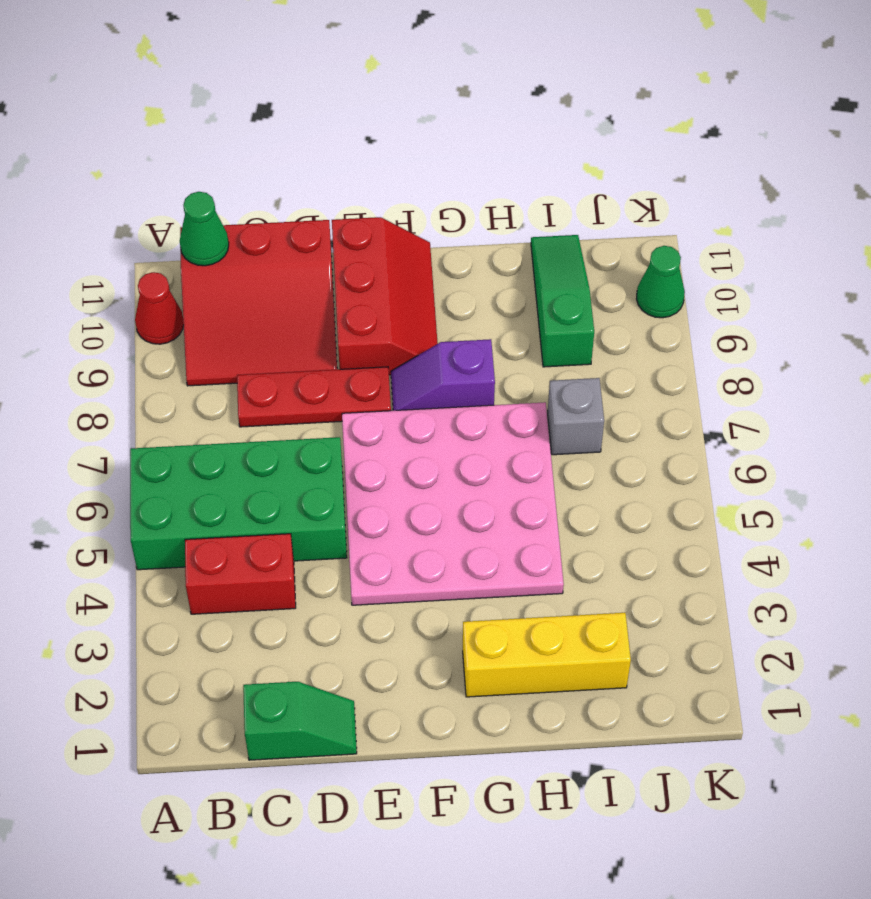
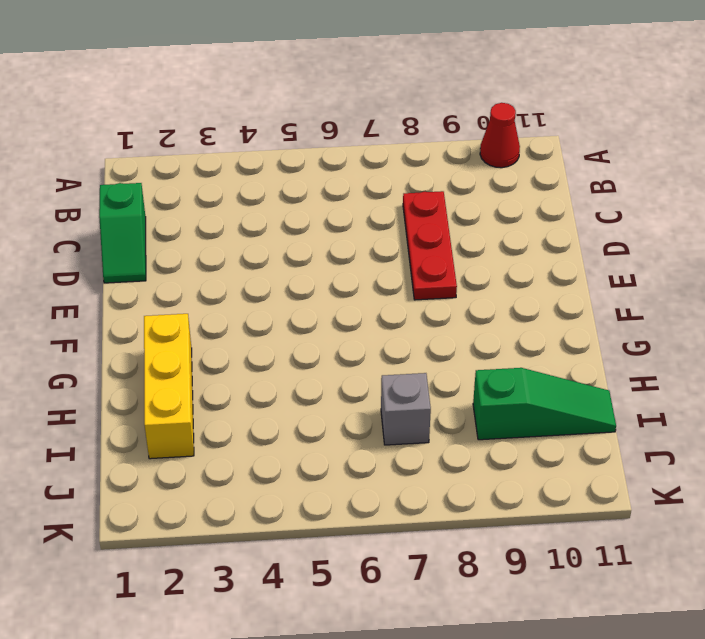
none -> green 2x4 brick [130,437,347,570]
none -> red 1x2 brick [185,534,296,614]
none -> red 3x3 slope [180,220,337,386]

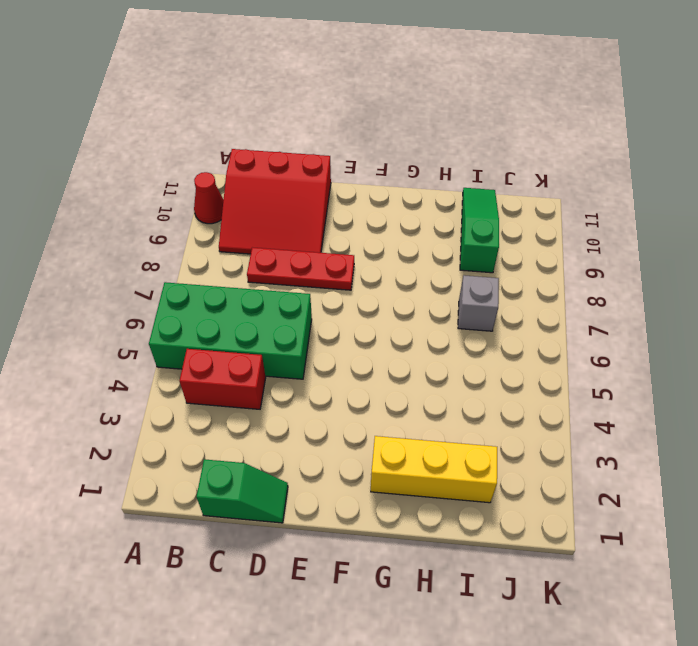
none -> pink 4x4 plate [342,402,564,605]
none -> red 2x3 slope [332,217,438,375]
none -> purple 1x2 slope [391,339,495,411]

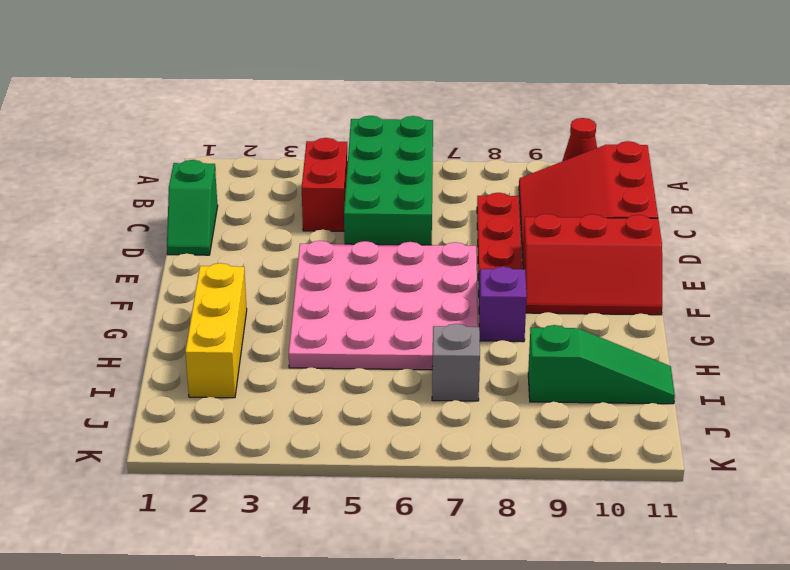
none -> green 1x1 cone [636,246,685,318]
none -> green 1x1 cone [180,192,229,266]

